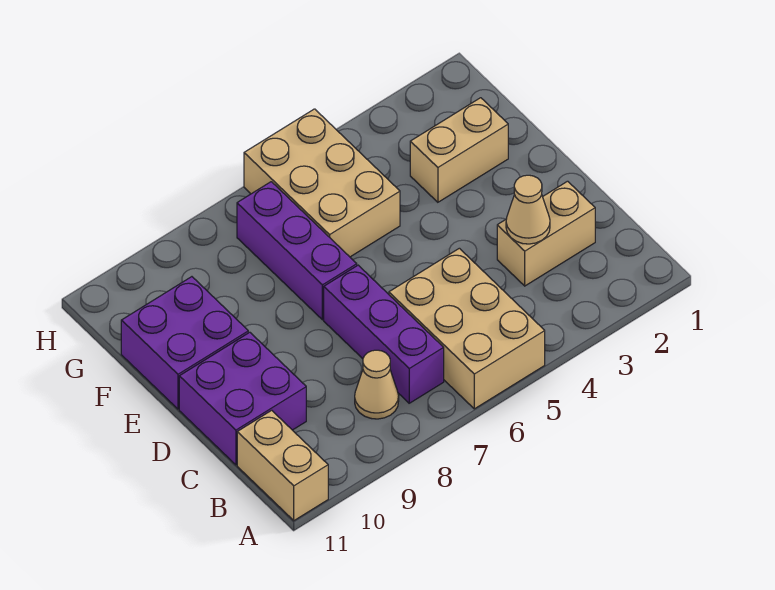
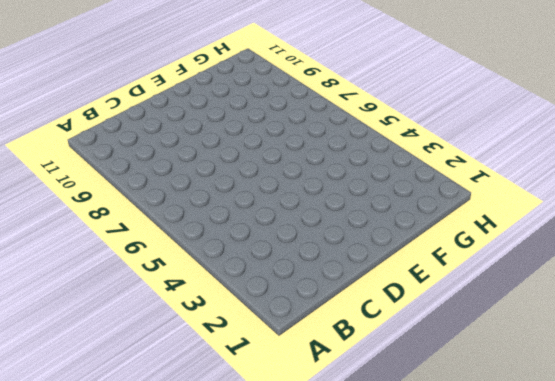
none -> tan 2x3 brick [389,248,545,409]
none -> tan 1x2 brick [237,410,328,521]

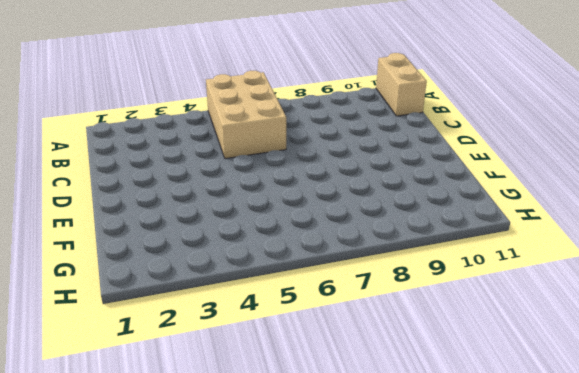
none -> purple 1x3 brick [324,265,444,403]
none -> tan 1x1 cone [355,350,399,419]

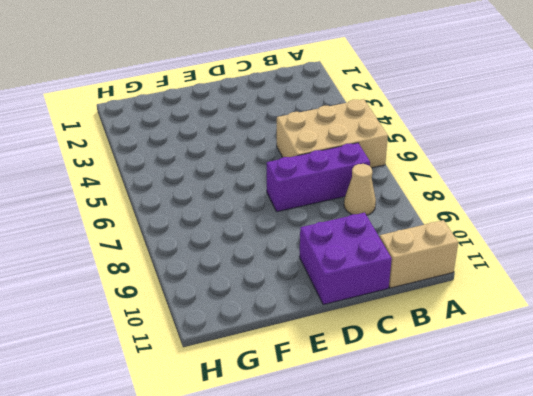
none -> tan 1x2 brick [497,181,595,286]
none -> purple 1x3 brick [237,182,357,320]

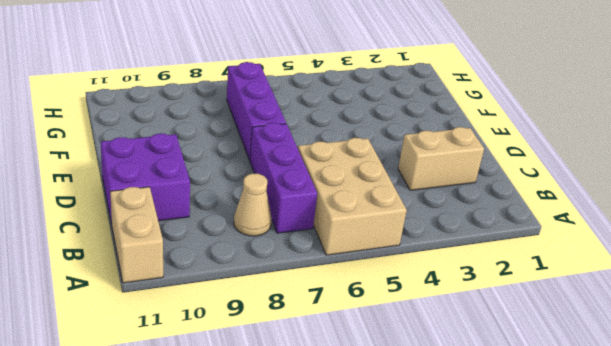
none -> purple 2x2 brick [121,277,248,409]
none -> tan 1x2 brick [410,98,508,202]

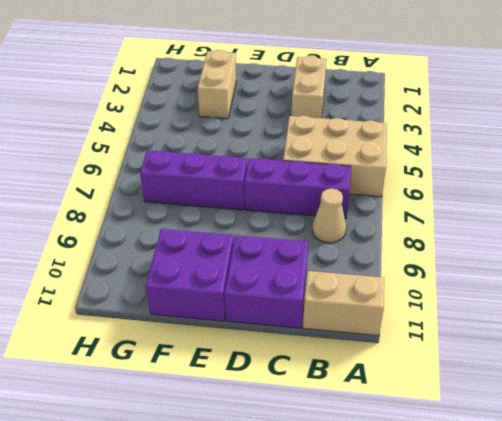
none -> tan 2x3 brick [244,109,400,257]
none -> tan 1x1 cone [506,175,550,244]

